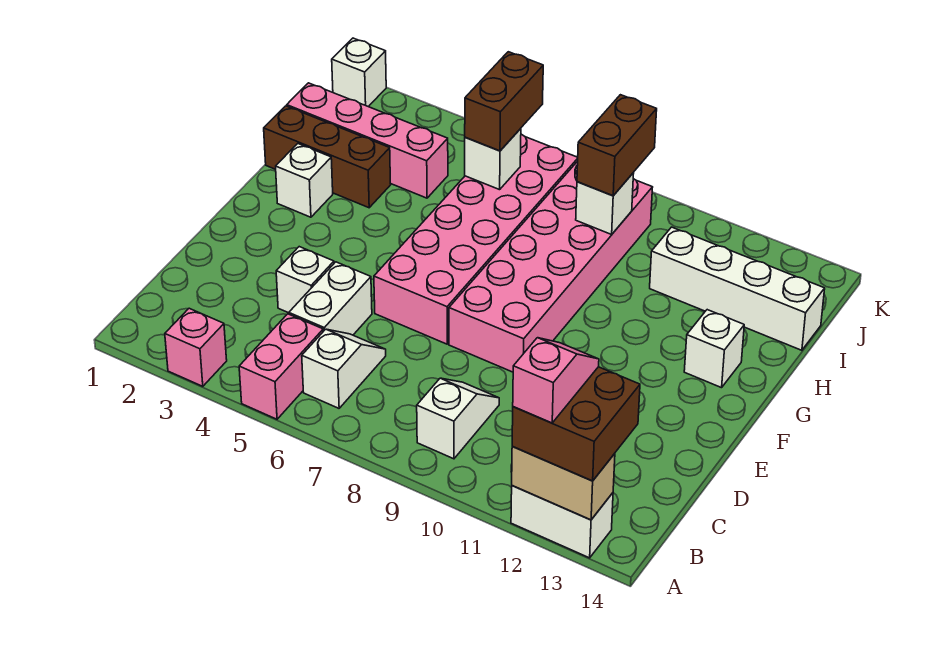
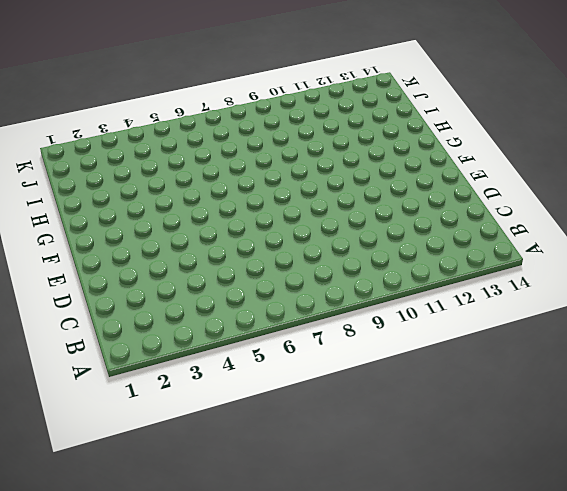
none -> pink 1x1 brick [165,308,227,386]
none -> pink 1x2 brick [239,314,323,419]
none -> white 1x2 brick [511,486,613,558]

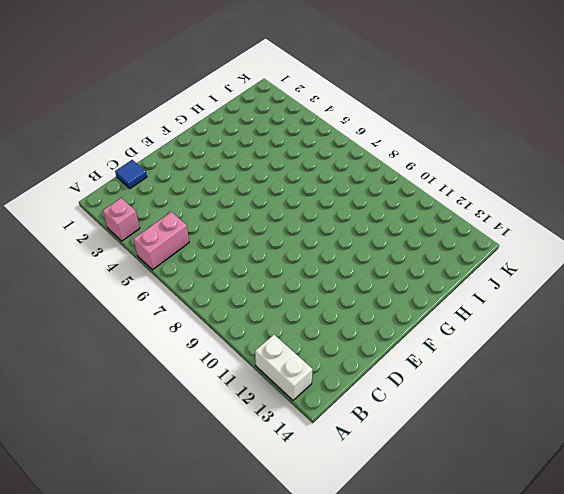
blue 1x1 tile [115,160,147,188] -> none
none -> white 1x2 slope [302,329,386,408]
none -> white 1x2 slope [417,378,499,459]
none -> white 1x2 brick [289,262,372,335]

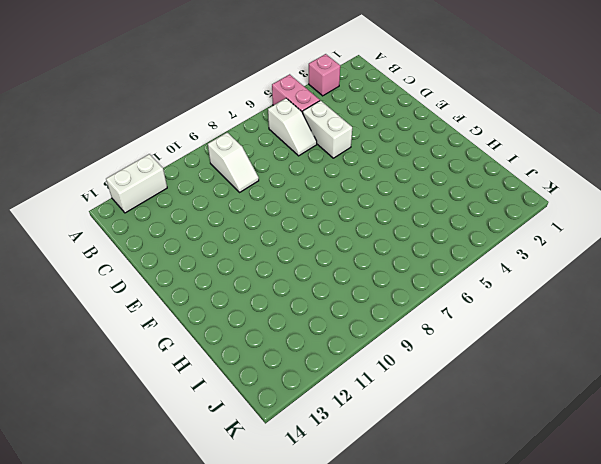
none -> white 1x1 brick [276,247,334,313]
none -> pink 2x6 brick [374,134,578,344]
none -> pink 2x6 brick [449,161,653,372]

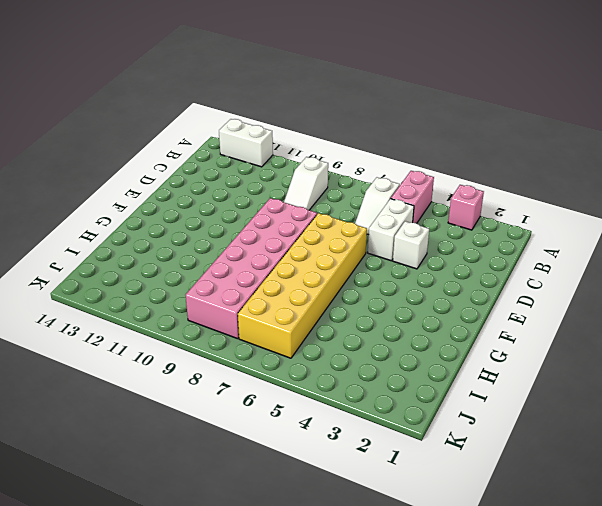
yellow 2x6 brick [238,213,367,358] -> pink 2x6 brick [374,134,578,344]
none -> white 1x1 brick [276,144,333,217]
none -> white 1x1 brick [684,310,744,388]
none -> brown 1x3 brick [264,106,391,208]

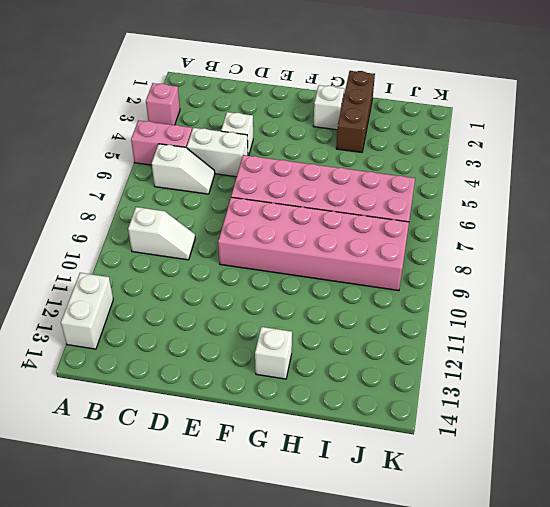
none -> pink 1x4 brick [287,83,448,198]
none -> white 1x4 brick [650,227,825,350]
none -> white 1x1 brick [332,38,386,107]

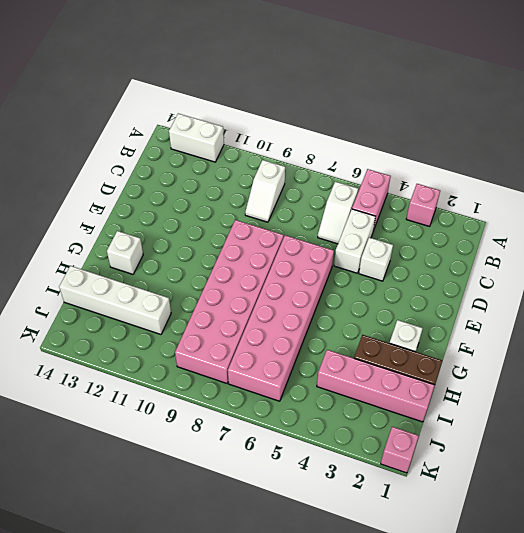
pink 1x1 brick [381,427,419,473] -> white 1x1 brick [332,38,386,107]
none -> tan 1x2 brick [512,446,615,520]
none -> white 1x1 brick [465,129,521,190]
none -> white 1x1 brick [576,173,634,234]

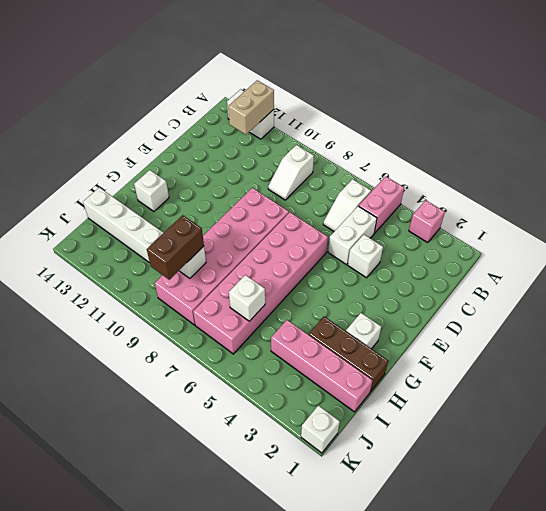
tan 1x2 brick [228,80,274,135] -> tan 1x2 brick turned to [512,446,615,520]
none -> brown 2x2 brick [512,367,640,481]
none -> brown 1x2 brick [465,52,543,151]
none -> pink 1x2 slope [513,338,599,423]

